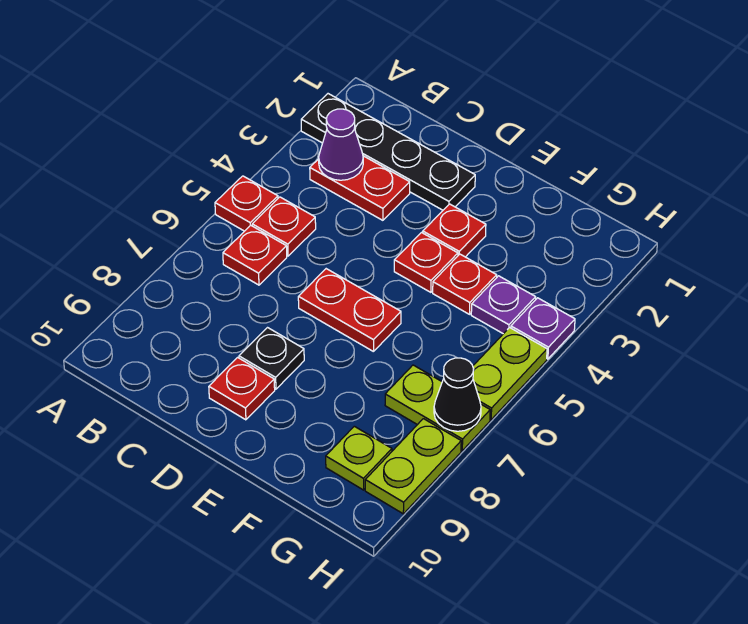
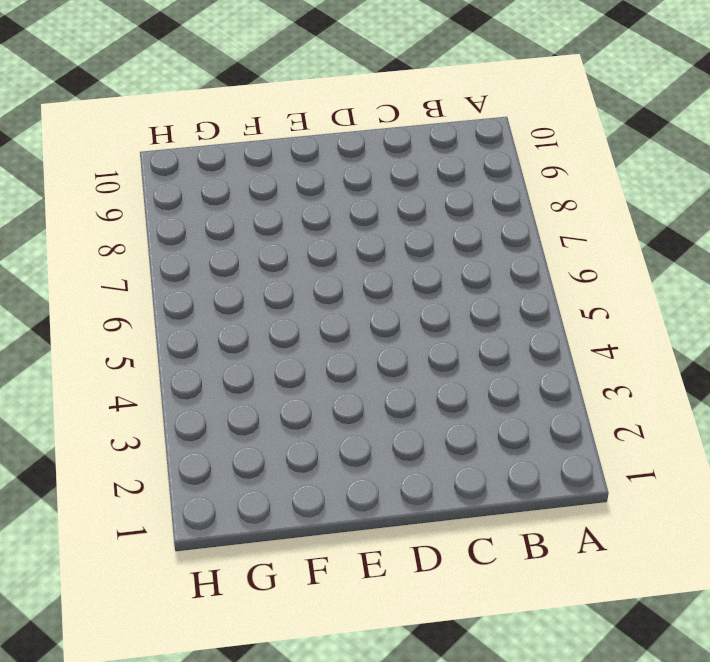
none -> black 1x4 plate [301,94,475,210]
none -> red 1x1 plate [215,176,278,231]
none -> red 1x2 plate [310,156,410,220]

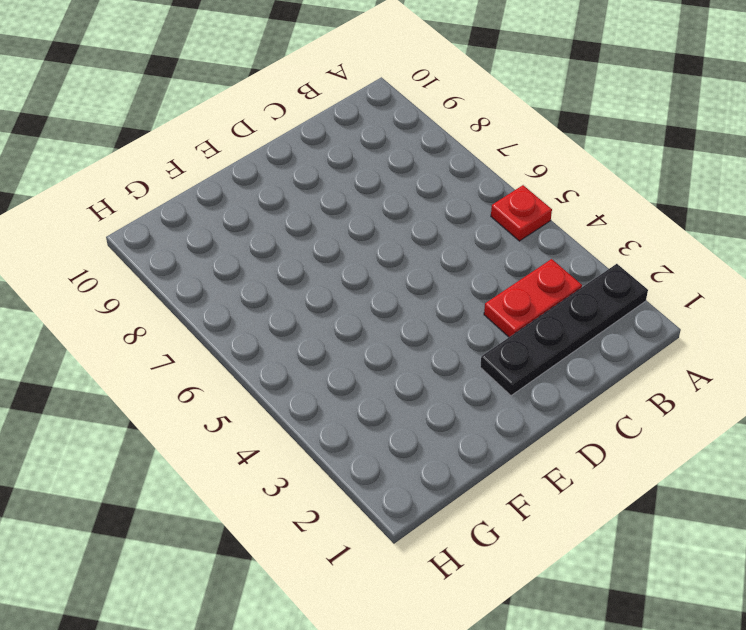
none -> red 1x1 plate [252,197,316,256]
none -> red 1x1 plate [223,225,287,285]
none -> red 1x2 plate [298,269,401,352]

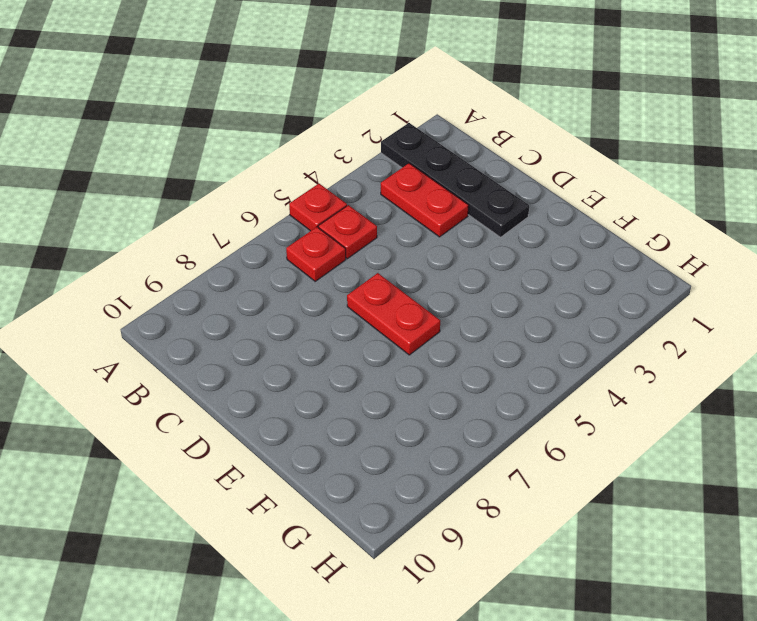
none -> black 1x1 plate [239,328,304,389]
none -> red 1x1 plate [209,357,275,420]
none -> red 1x1 plate [423,204,486,257]

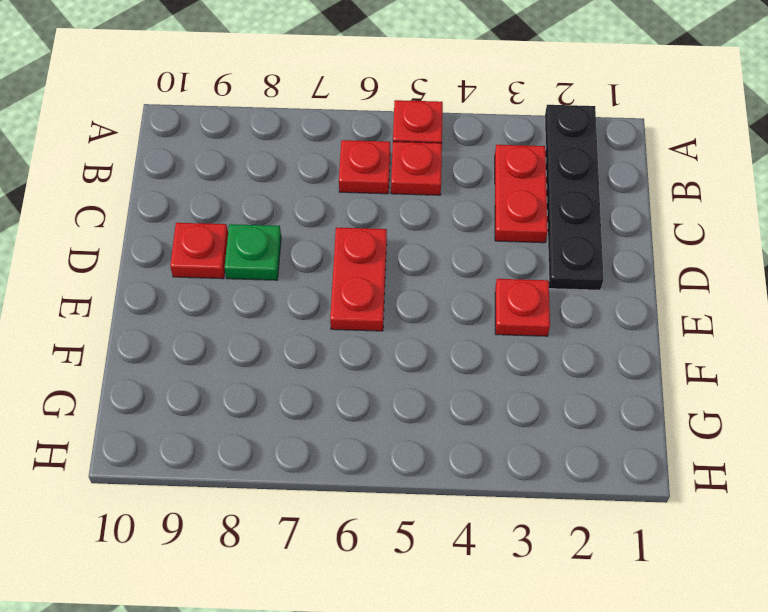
green 1x1 plate [225,224,281,280] -> black 1x1 plate [239,328,304,389]
none -> red 1x1 plate [394,233,458,292]
none -> red 1x1 plate [433,254,497,314]
none -> purple 1x1 plate [471,276,536,334]

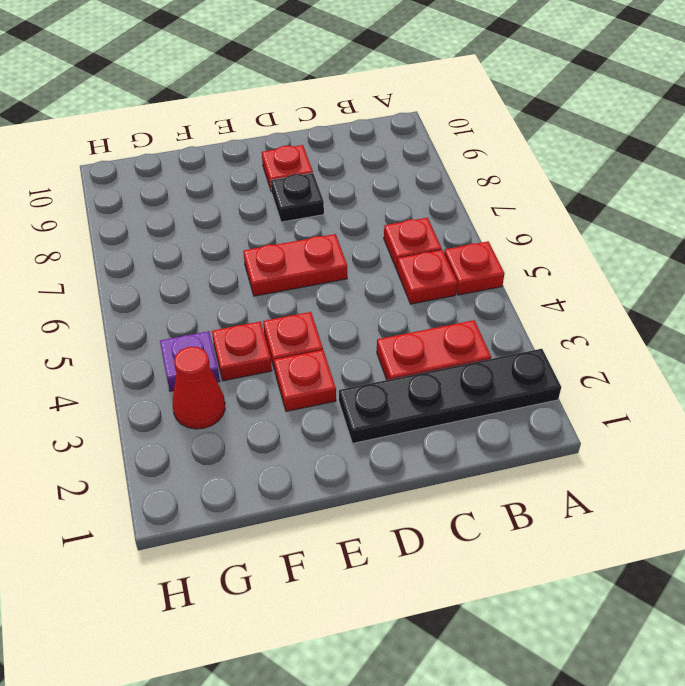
red 1x1 cone [173,347,225,429] -> none
none -> lime 1x2 plate [385,365,490,451]
none -> lime 1x1 plate [326,426,392,490]
none -> purple 1x1 plate [511,298,575,359]

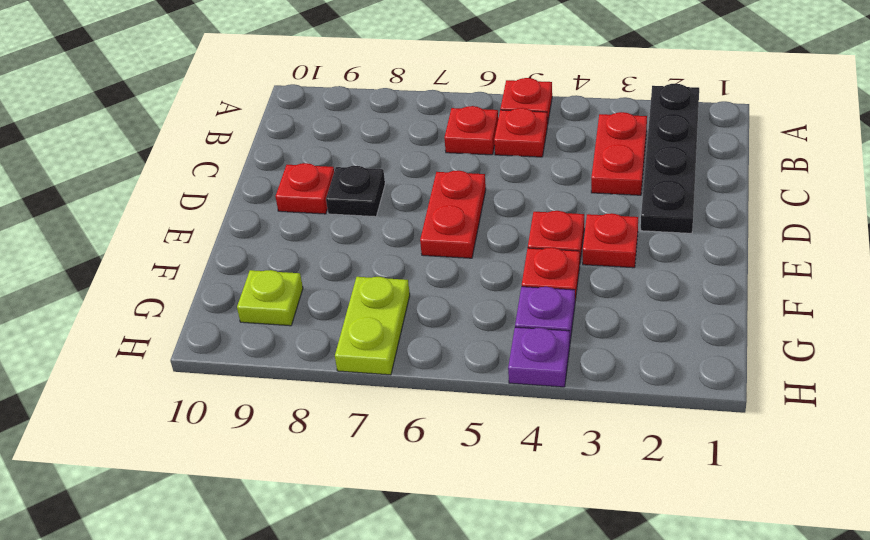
none -> lime 1x2 plate [473,328,547,420]
none -> lime 1x2 plate [365,419,461,514]
none -> purple 1x1 cone [319,109,363,180]

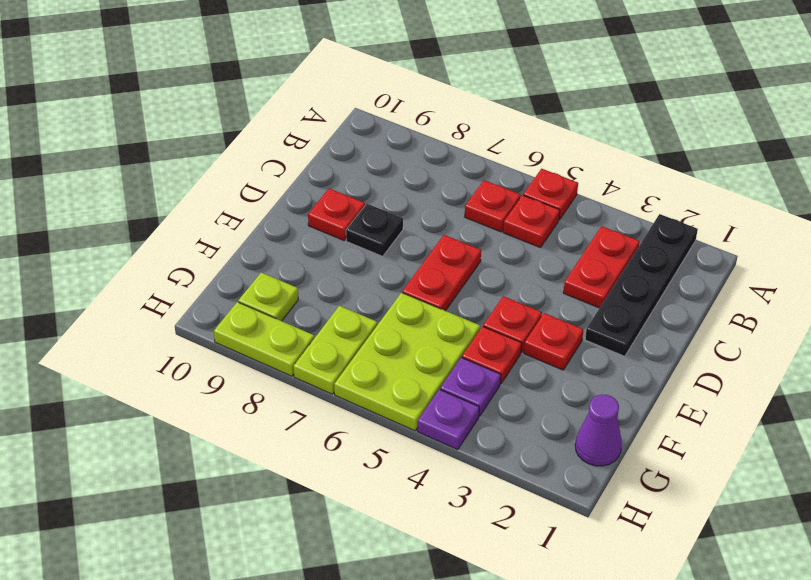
lime 2x3 plate [334,293,480,431] -> lime 1x2 plate [473,328,547,420]
purple 1x1 cone [575,395,622,466] -> purple 1x1 cone moved to [319,109,363,180]
none -> black 1x1 cone [434,358,481,431]

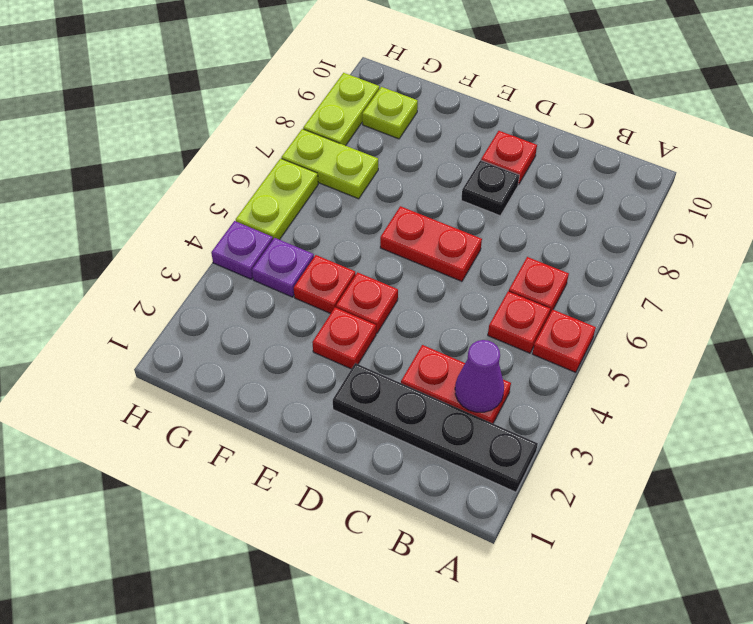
none -> black 1x1 cone [434,358,481,431]

